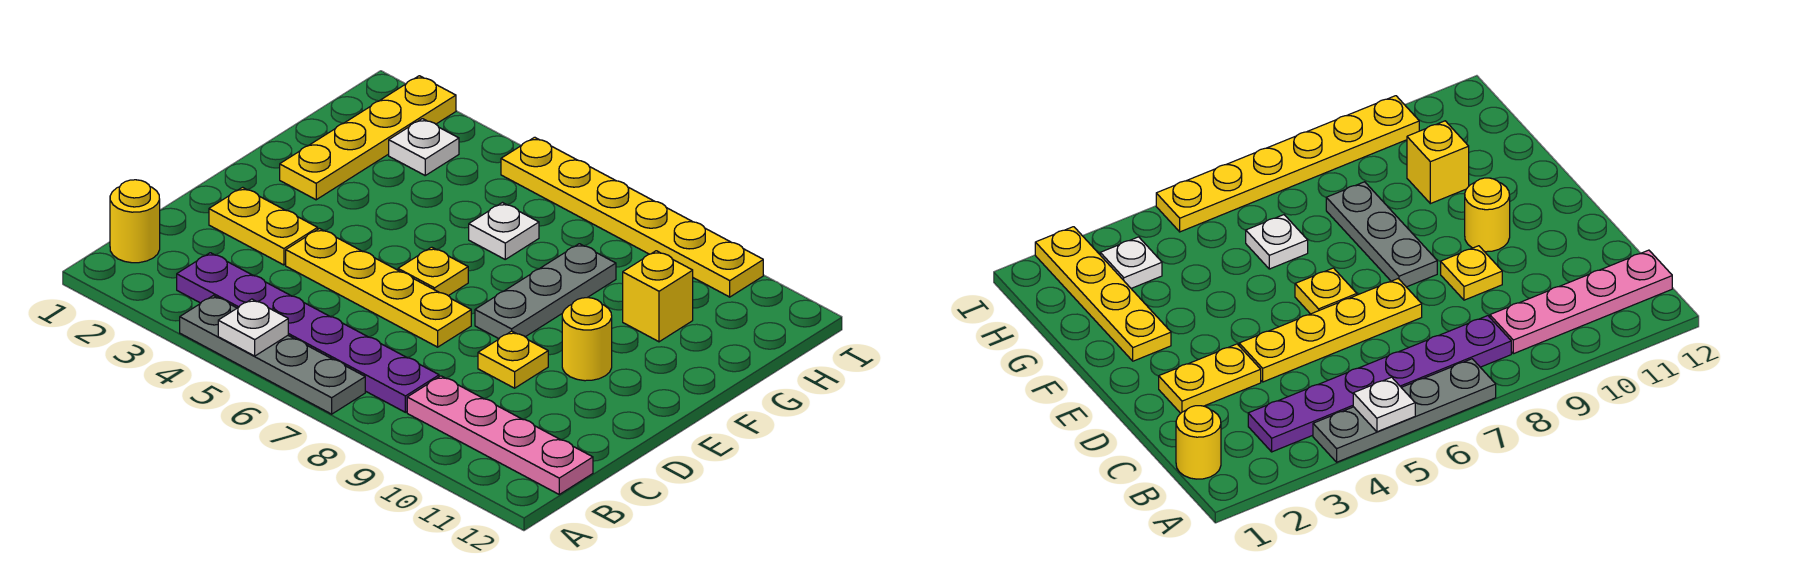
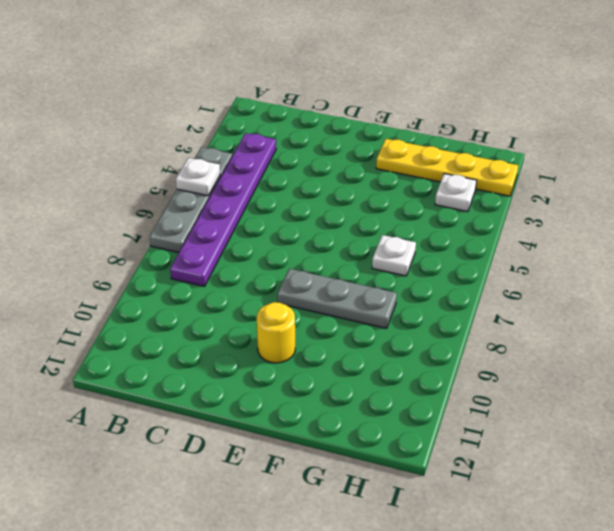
none -> yellow 1x1 round brick [110,180,160,263]
none -> pink 1x4 plate [407,376,593,494]
none -> yellow 1x2 plate [209,187,318,265]

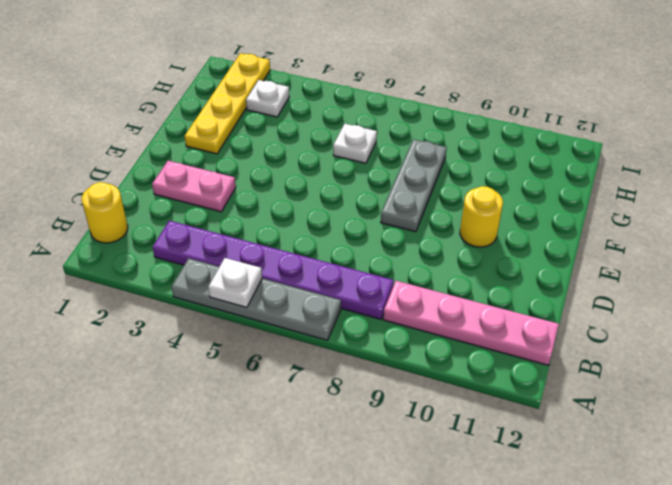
pink 1x2 plate [152,161,236,212] -> yellow 1x2 plate [209,187,318,265]
none -> yellow 1x4 plate [286,229,471,347]
none -> yellow 1x1 plate [478,331,548,388]
none -> yellow 1x1 plate [398,247,468,296]

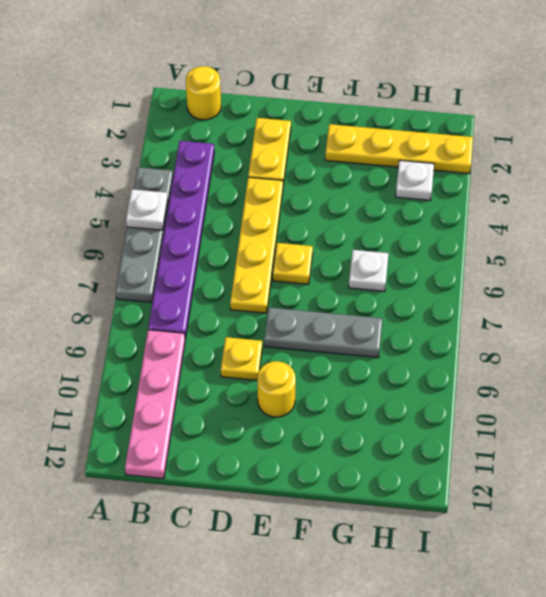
none -> yellow 1x1 brick [623,251,693,342]
none -> yellow 1x6 plate [501,137,763,297]

